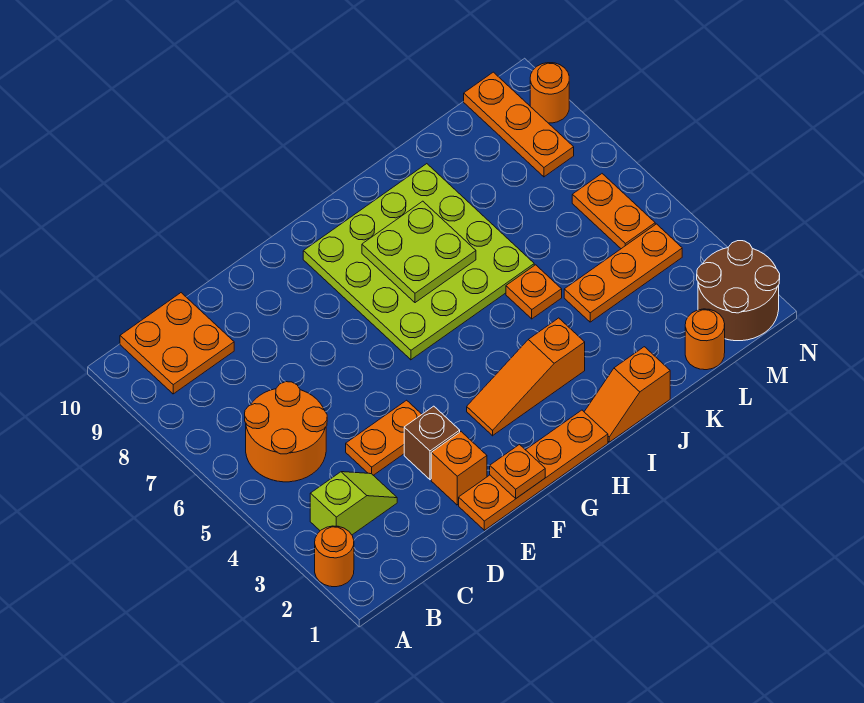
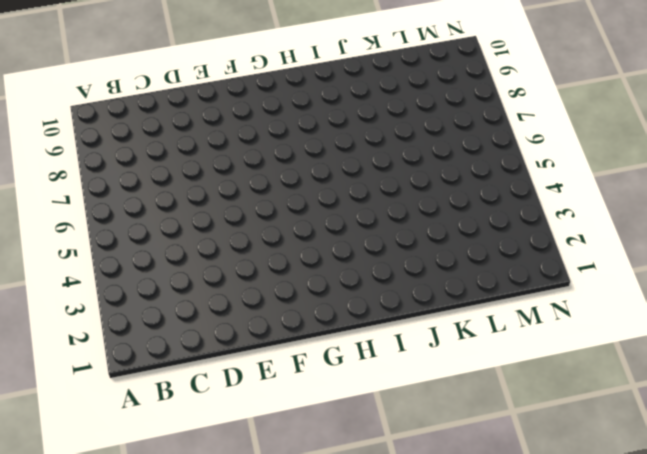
none -> orange 1x1 round brick [315,526,354,587]
none -> lime 1x2 slope [310,472,397,535]
none -> orange 2x2 round brick [245,382,327,482]

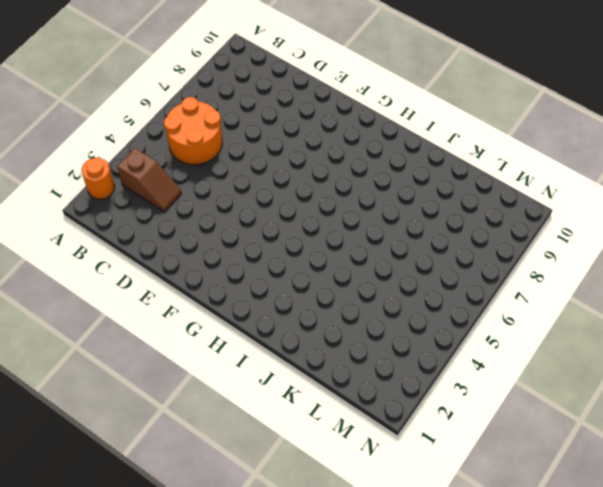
brown 1x2 slope [117,148,182,212] -> lime 1x2 slope [310,472,397,535]
none -> orange 2x2 plate [120,293,234,394]
none -> orange 1x2 plate [346,400,422,475]
none -> orange 1x4 plate [459,410,608,530]

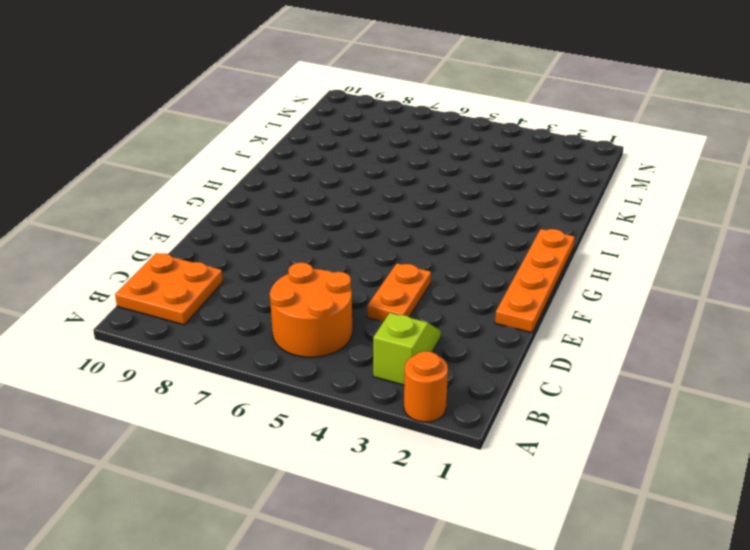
none -> orange 1x1 brick [431,432,487,505]
none -> brown 1x1 brick [404,406,460,480]
none -> orange 1x3 slope [467,318,585,436]

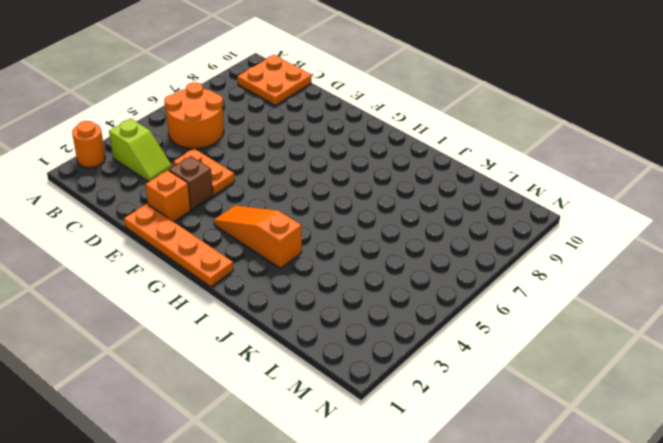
none -> lime 4x4 plate [303,164,534,360]
none -> orange 1x2 slope [584,347,670,442]
none -> orange 1x1 plate [506,265,562,319]

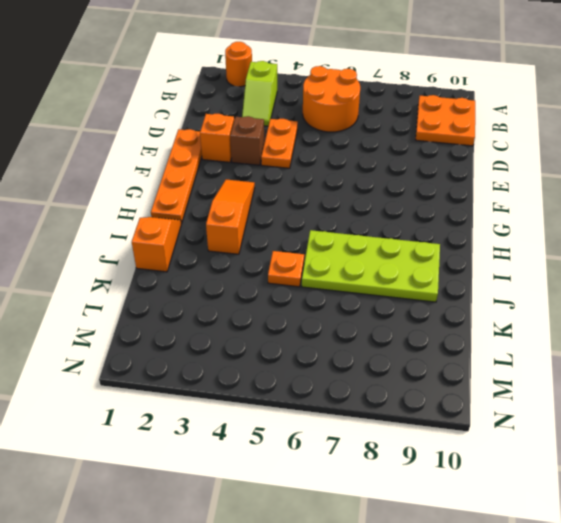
lime 2x4 plate [302,230,440,302] -> lime 4x4 plate [303,164,534,360]
none -> orange 1x3 plate [564,224,682,322]
none -> orange 1x1 round brick [685,309,725,370]
none -> brown 2x2 round brick [697,241,780,341]

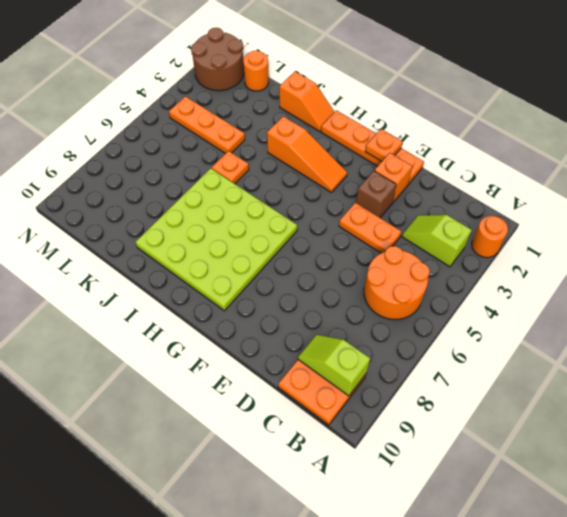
lime 1x2 slope [298,335,370,396] -> none
none -> orange 1x2 plate [572,174,655,249]
none -> orange 1x3 plate [464,72,574,177]
none -> orange 1x1 round brick [530,63,569,123]

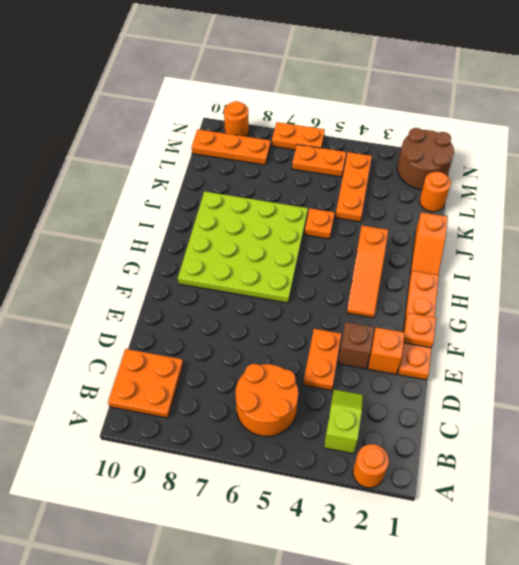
orange 1x2 plate [272,122,325,150] -> none
none -> lime 2x2 plate [362,201,476,303]

